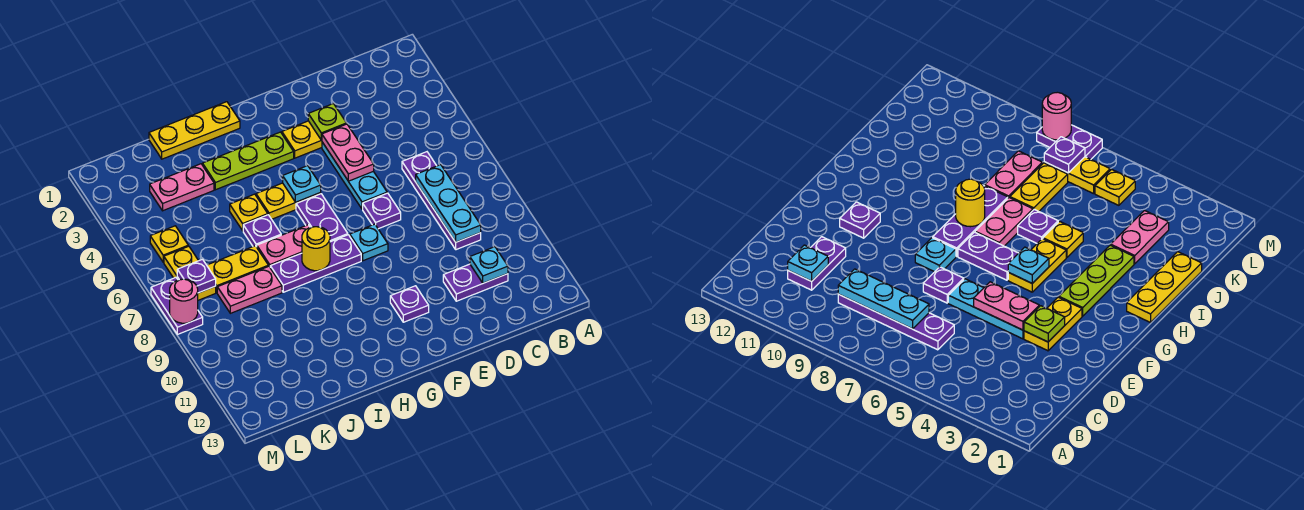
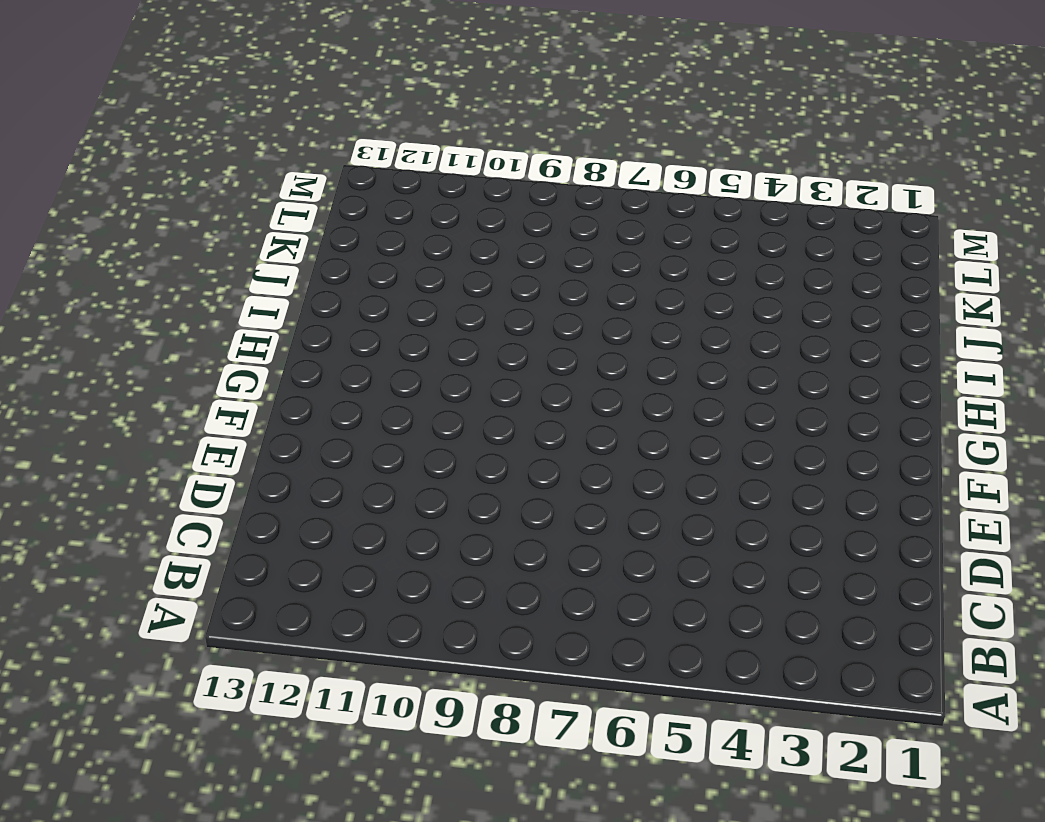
none -> purple 1x4 plate [402,152,481,250]
none -> purple 1x2 plate [443,264,508,301]
none -> yellow 1x2 plate [282,121,322,158]

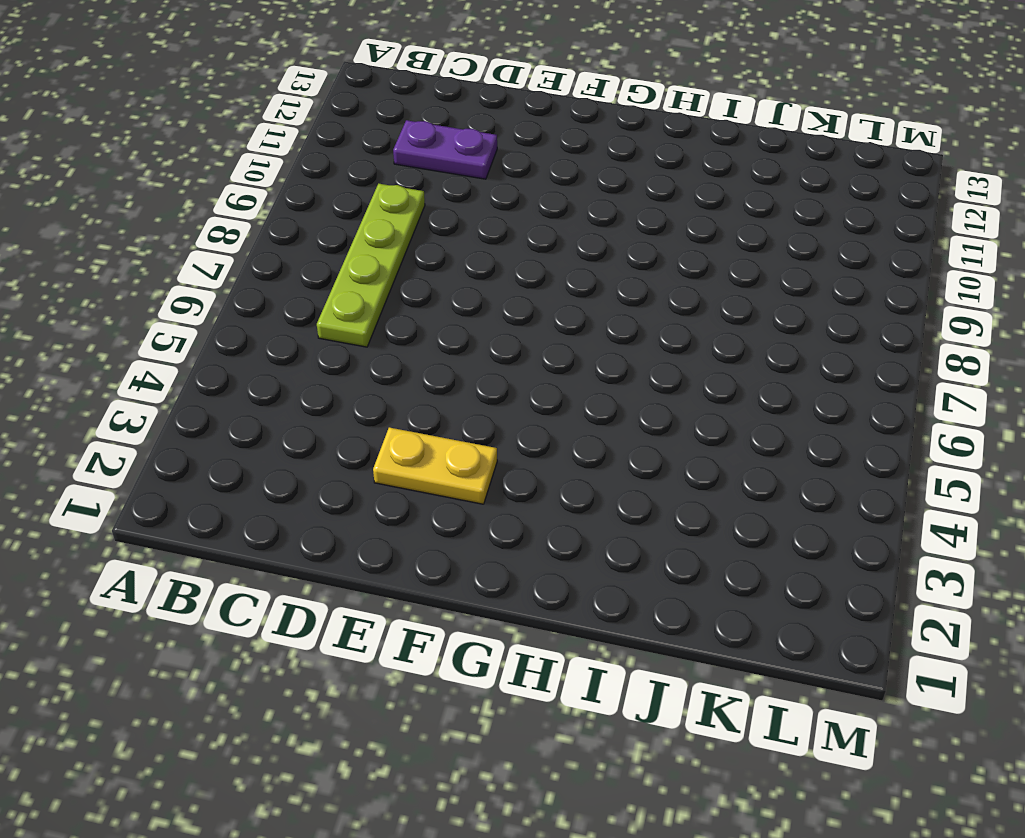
lime 1x4 plate [317,184,425,347] -> purple 1x4 plate [402,152,481,250]
none -> cyan 1x3 plate [322,142,387,209]
none -> purple 1x1 plate [363,193,401,229]
none -> cyan 1x1 plate [350,224,388,261]

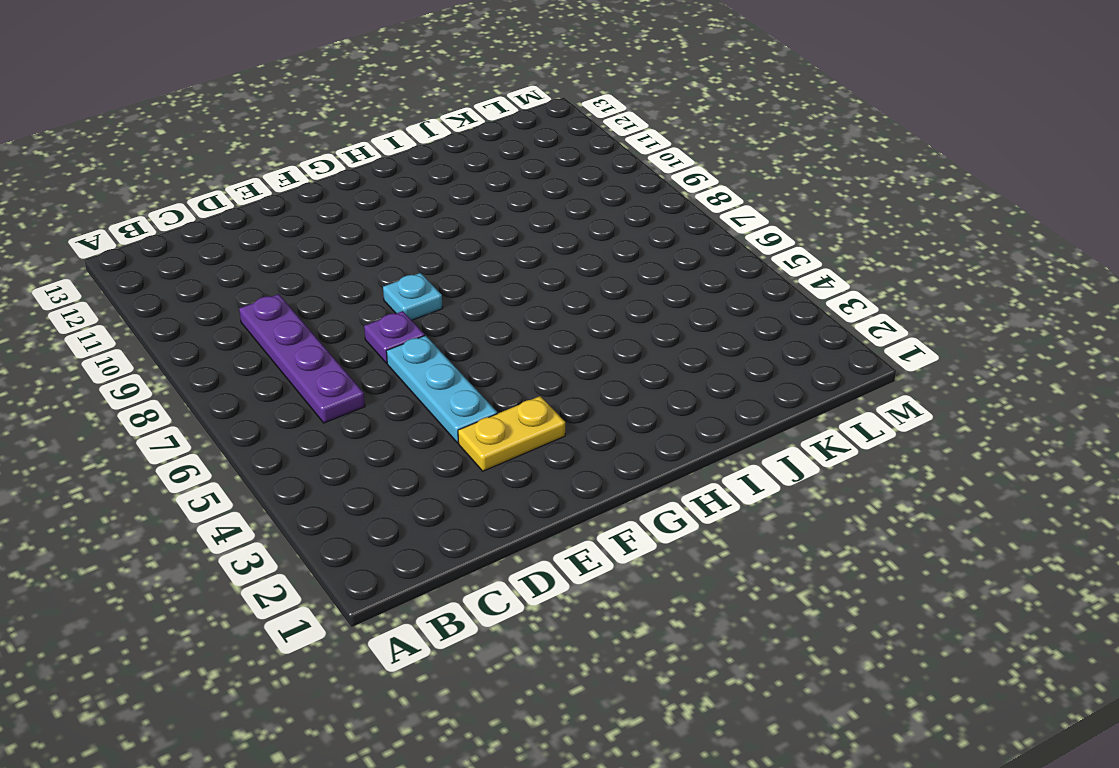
none -> purple 1x2 plate [443,264,508,301]
none -> purple 1x1 plate [390,286,429,322]
none -> lime 1x3 plate [203,132,294,190]

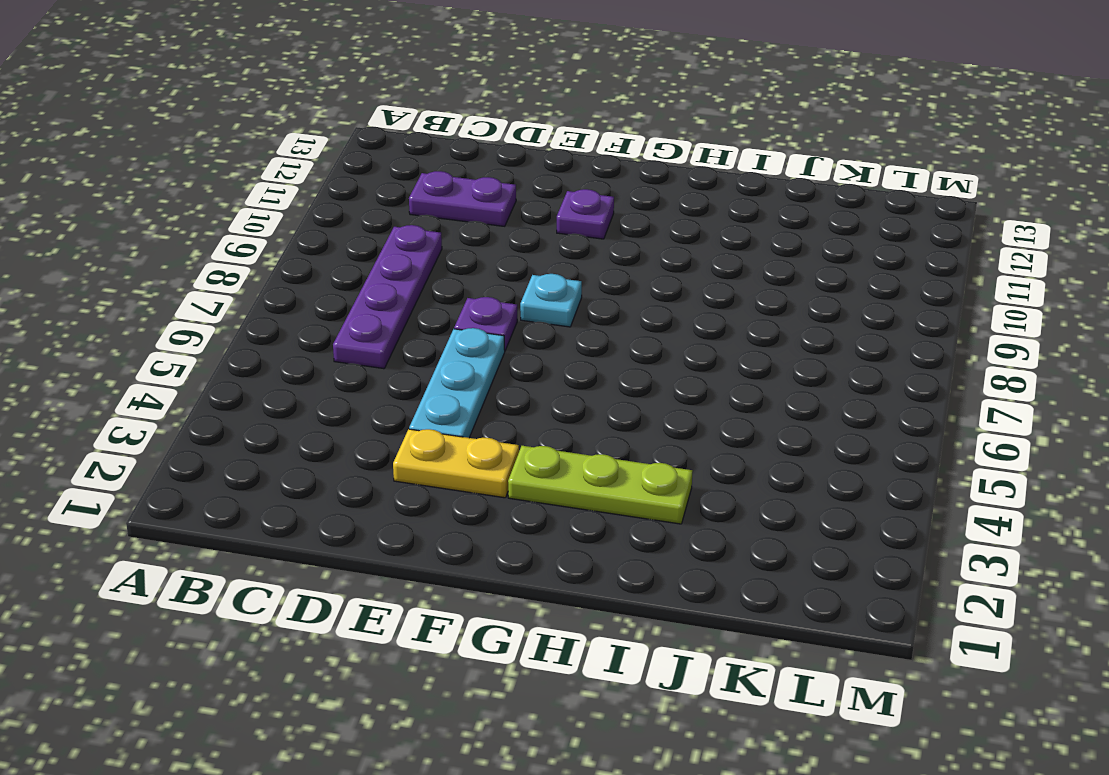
none -> yellow 1x2 plate [256,183,321,219]
none -> purple 1x2 plate [296,194,348,242]
none -> purple 1x3 plate [270,235,361,292]

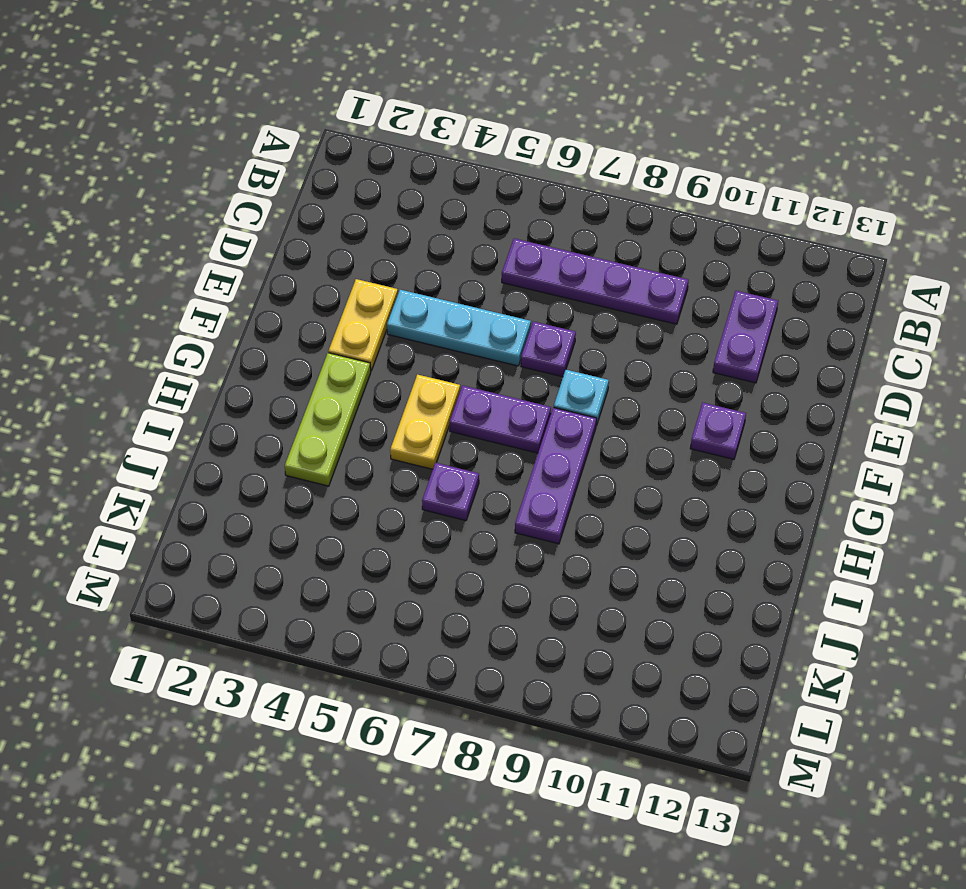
none -> yellow 1x3 plate [149,102,240,159]
none -> pink 1x2 plate [257,225,310,267]
none -> yellow 1x1 plate [230,194,268,231]

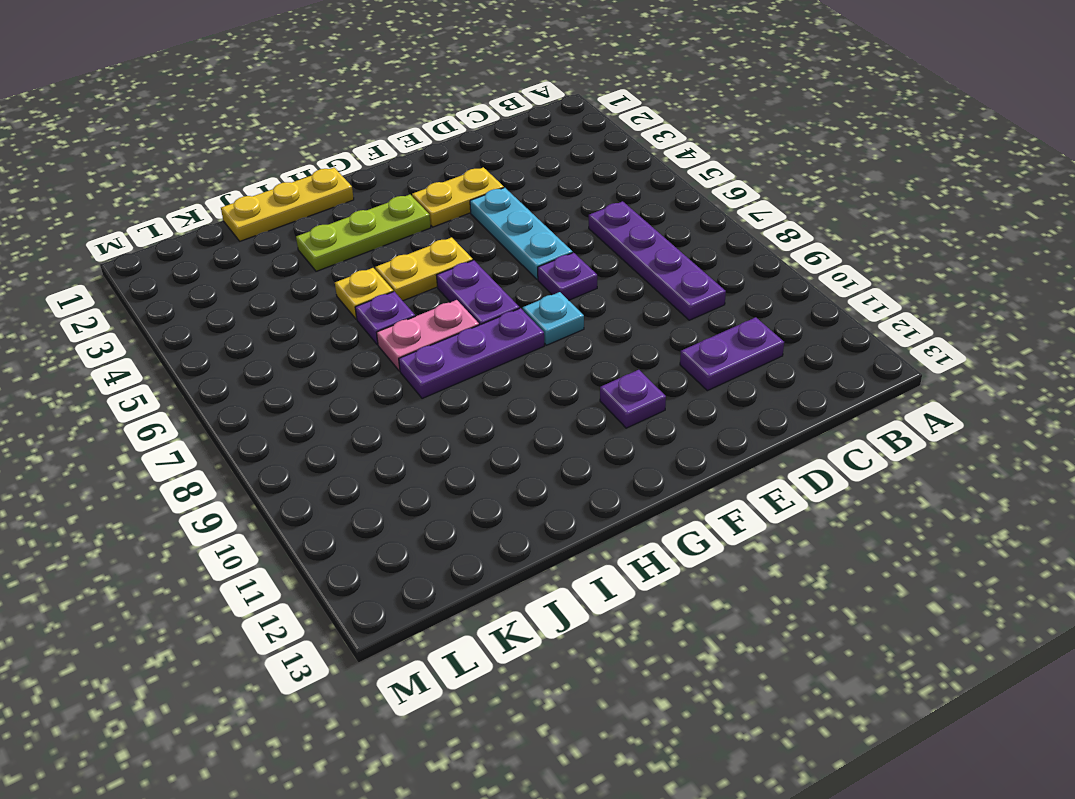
none -> pink 1x2 plate [150,164,214,211]
none -> yellow 1x2 plate [207,246,268,292]
none -> pink 1x2 plate [217,266,282,313]

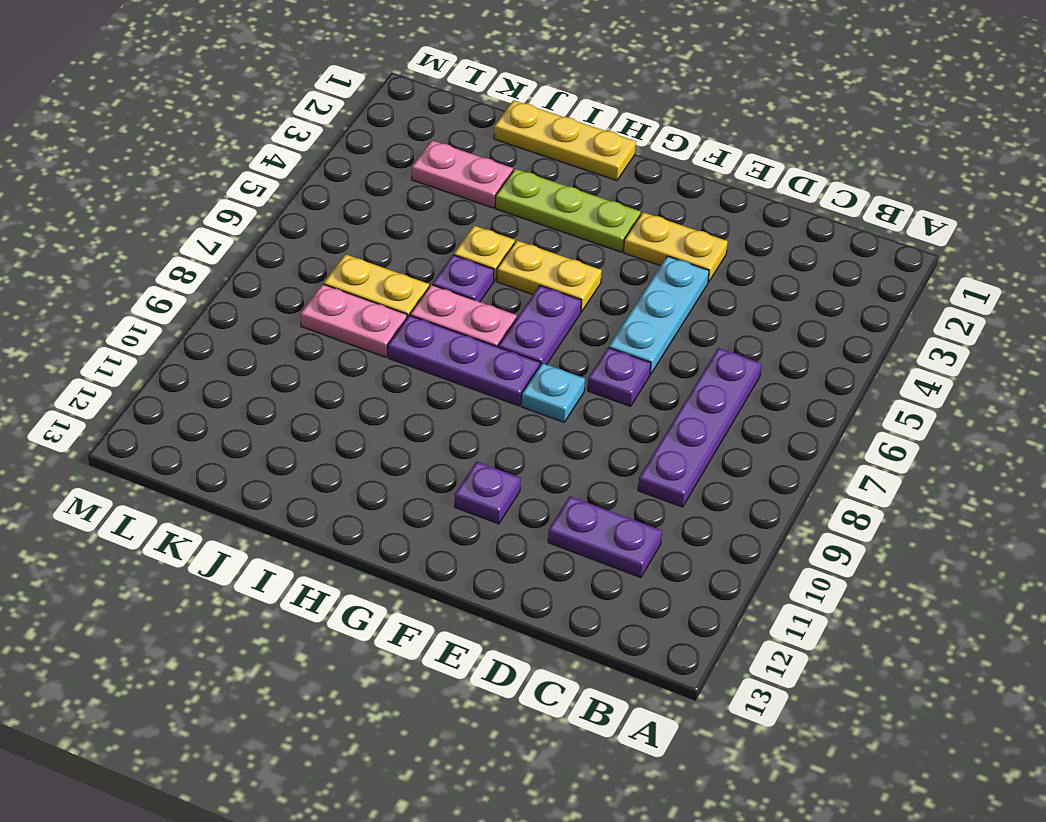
none -> yellow 1x1 plate [150,226,188,262]
none -> yellow 1x2 plate [164,246,216,300]
none -> purple 1x2 plate [151,278,203,334]

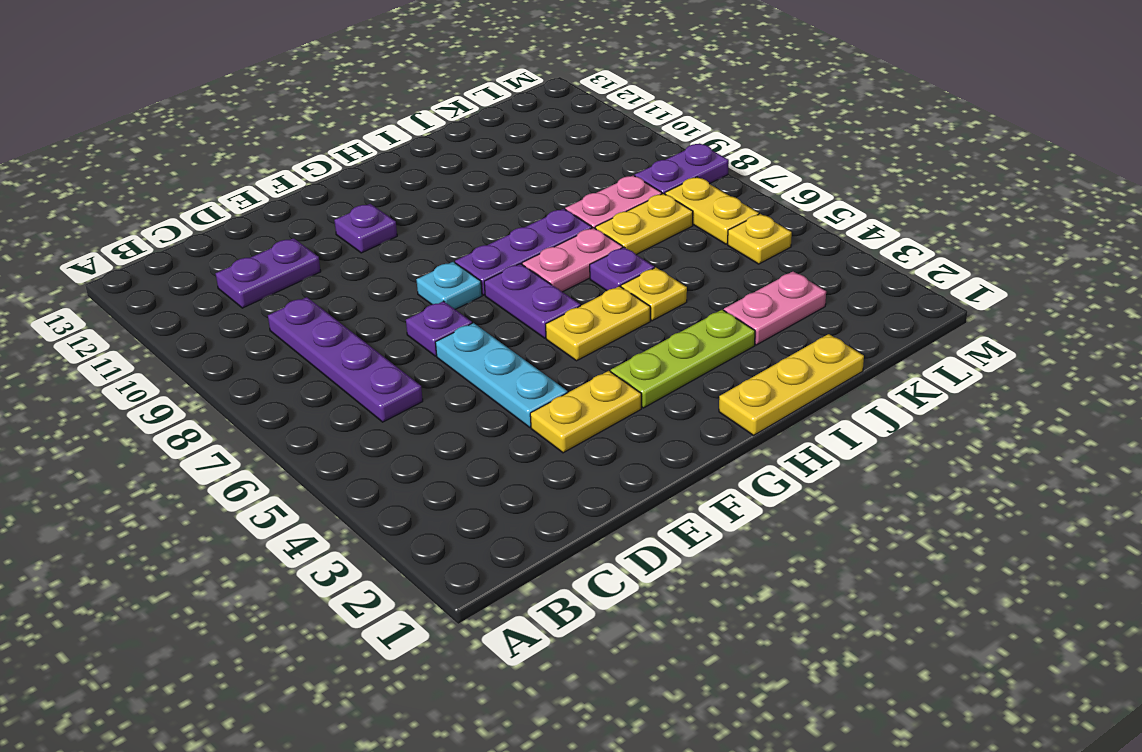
purple 1x2 plate [635,143,729,194] -> purple 1x2 plate turned to [151,278,203,334]
none -> cyan 1x3 plate [416,165,481,242]
none -> cyan 1x1 plate [470,247,508,283]
none -> lime 1x1 plate [308,104,346,140]

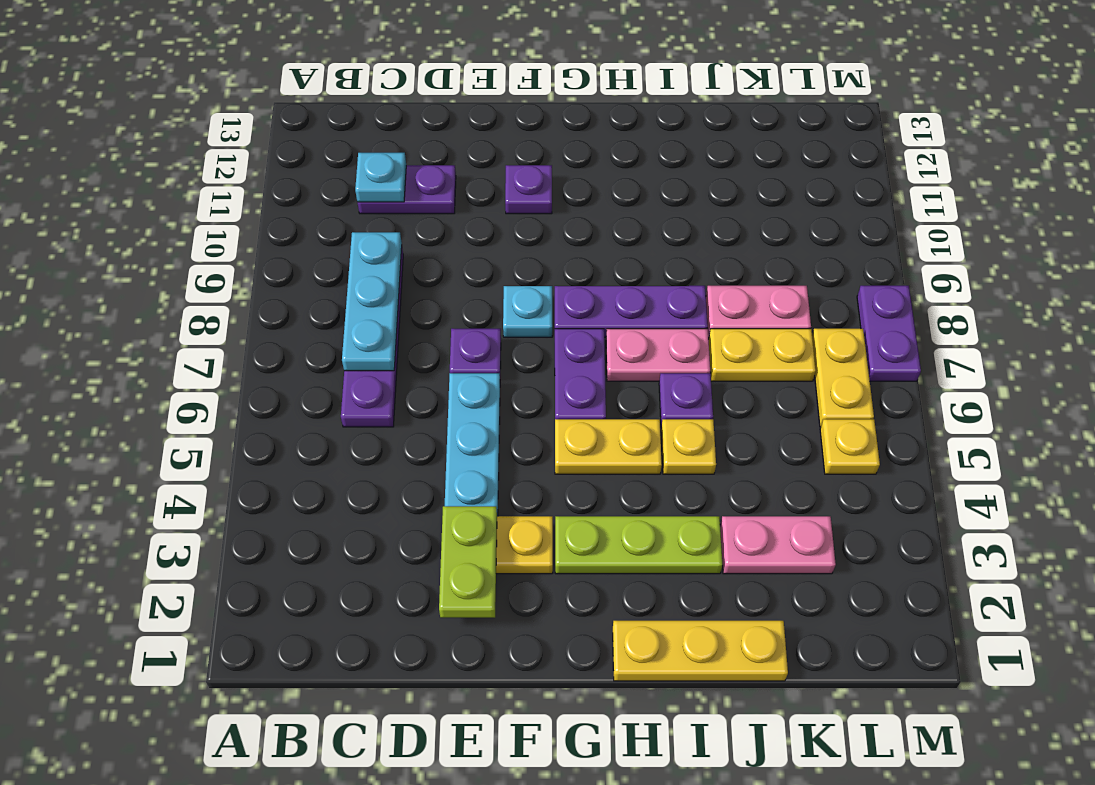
lime 1x2 plate [439,506,497,618] -> lime 1x1 plate [308,104,346,140]
none -> pink 1x2 plate [322,124,374,181]
none -> cyan 1x1 plate [283,166,321,202]
none -> yellow 1x1 round brick [302,227,330,271]

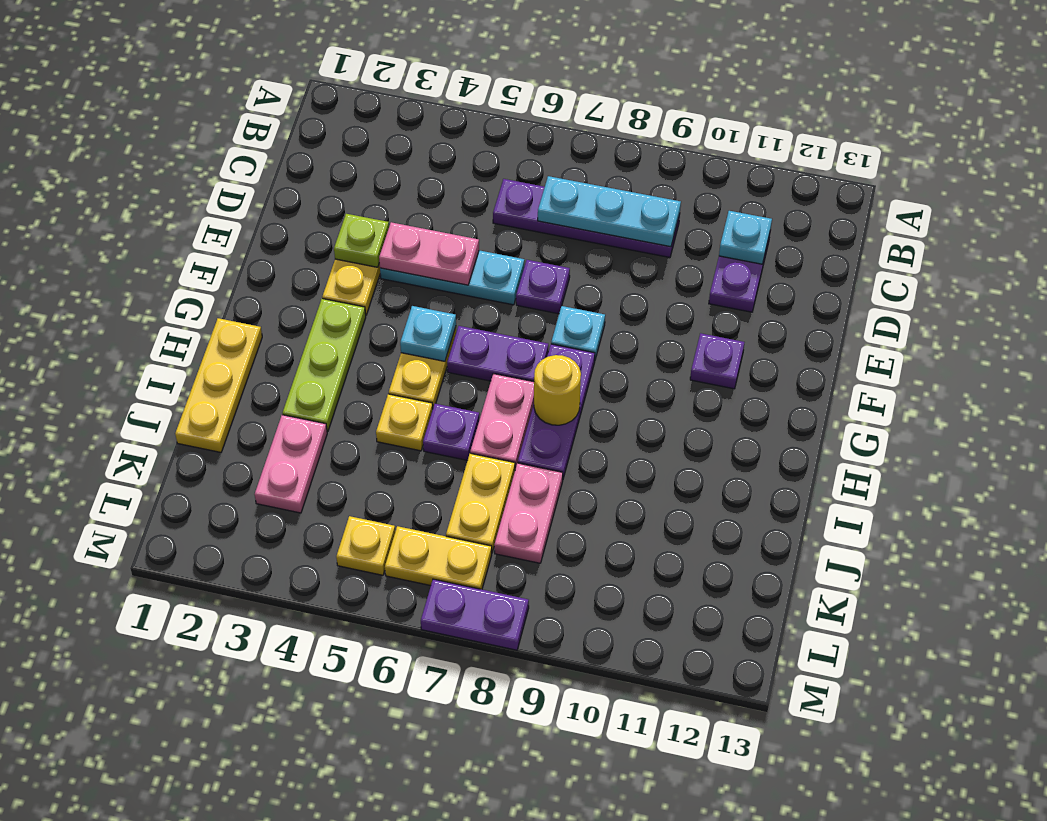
none -> purple 1x1 plate [177,259,216,293]
none -> pink 1x1 round brick [170,279,198,323]

